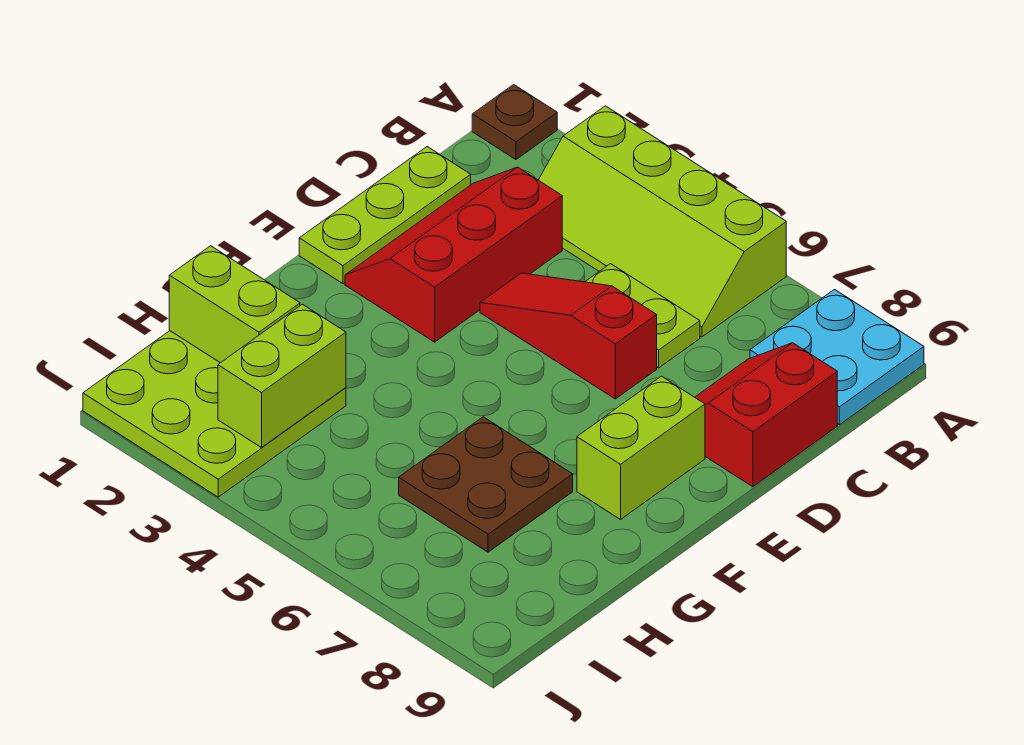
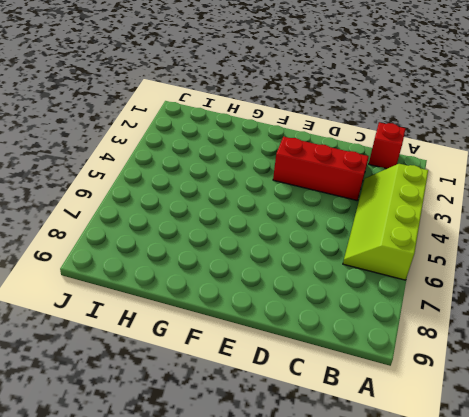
red 1x1 brick [369,122,405,169] -> none
none -> brown 1x1 plate [472,85,557,159]
none -> cyan 2x2 plate [750,290,924,425]
none -> lime 1x3 plate [299,147,471,284]

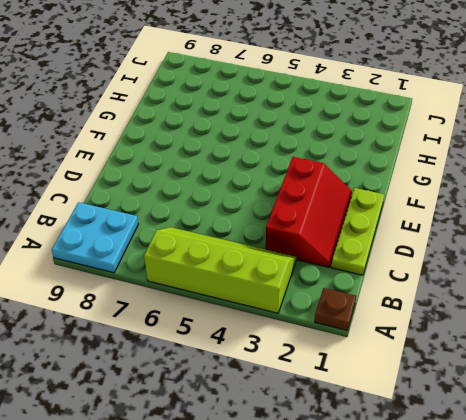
none -> lime 1x2 plate [585,264,700,368]
none -> red 2x2 slope [695,343,837,487]
none -> red 1x3 slope [480,273,657,399]

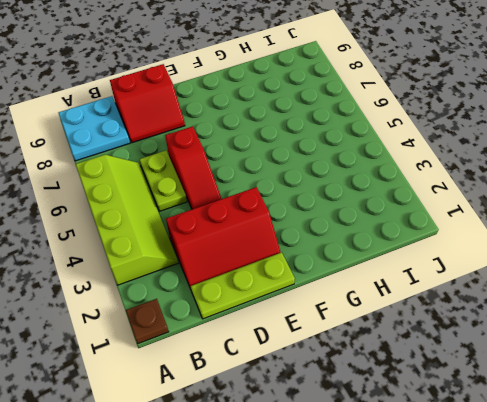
none -> lime 1x2 brick [577,376,705,519]
none -> brown 2x2 plate [399,417,573,552]
none -> lime 3x3 plate [83,331,346,497]

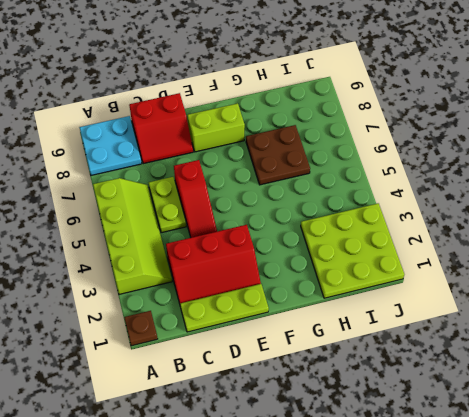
none -> lime 1x2 brick [169,246,300,363]
none -> lime 1x2 brick [218,304,346,448]

